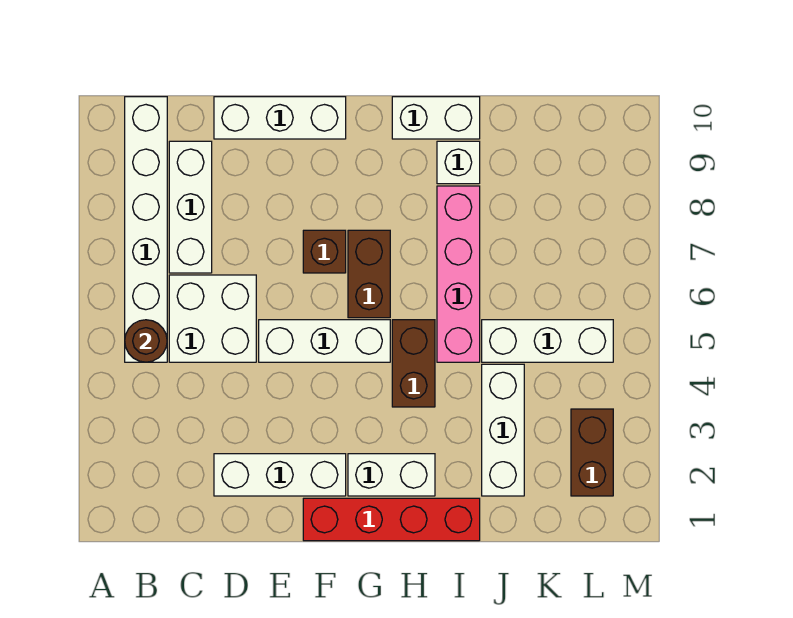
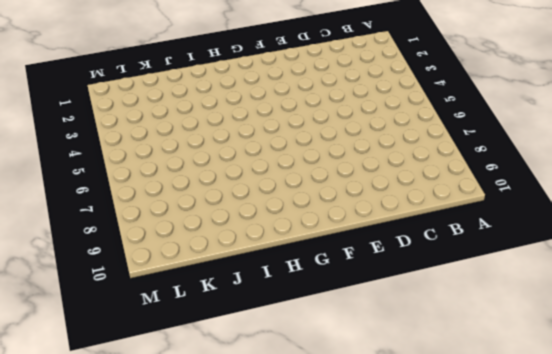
none -> white 1x6 brick [125,97,167,362]
none -> white 2x2 brick [169,275,256,362]
none -> white 1x3 brick [169,141,212,273]

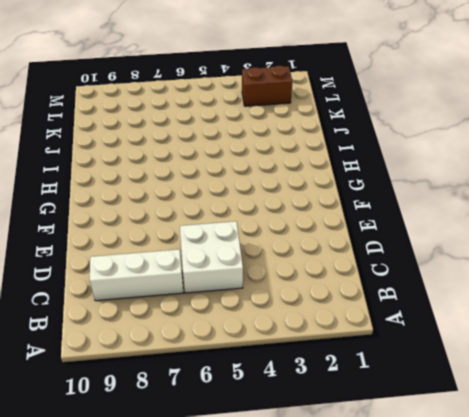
none -> white 1x6 brick [125,97,167,362]
none -> white 1x3 brick [214,454,346,496]
none -> white 1x3 brick [214,97,346,139]

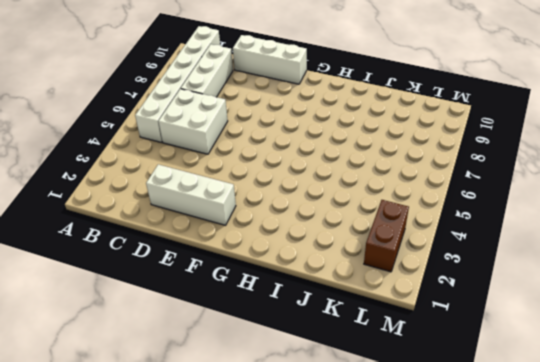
none -> white 1x3 brick [259,320,390,362]
none -> red 1x4 brick [303,498,480,541]
none -> brown 1x1 brick [303,230,346,273]

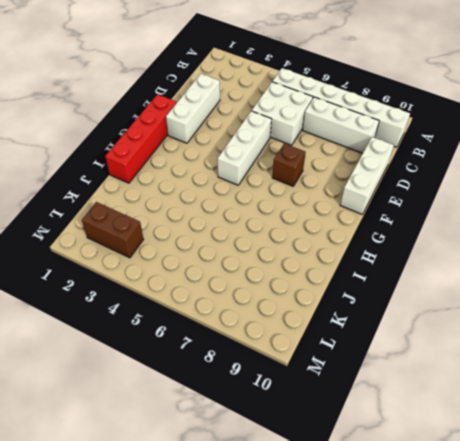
none -> white 1x2 brick [348,454,435,496]
none -> brown 1x2 brick [348,230,390,318]
none -> brown 1x2 brick [392,320,435,407]

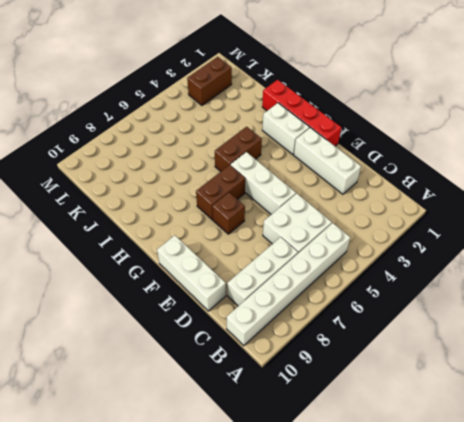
none -> white 1x2 brick [392,97,480,139]
none -> pink 1x4 brick [437,186,480,362]
none -> white 1x1 brick [437,141,480,184]

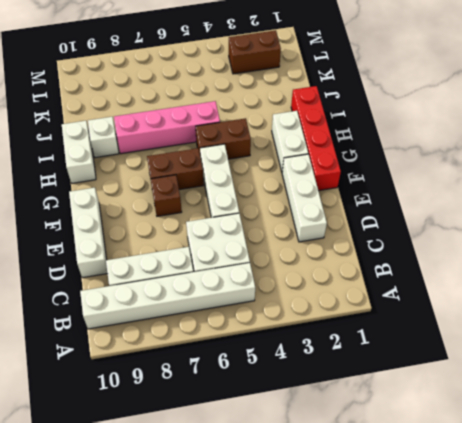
none -> white 1x3 brick [482,364,524,496]
none -> white 1x3 brick [482,320,613,362]
none -> brown 1x1 round brick [125,320,167,362]

